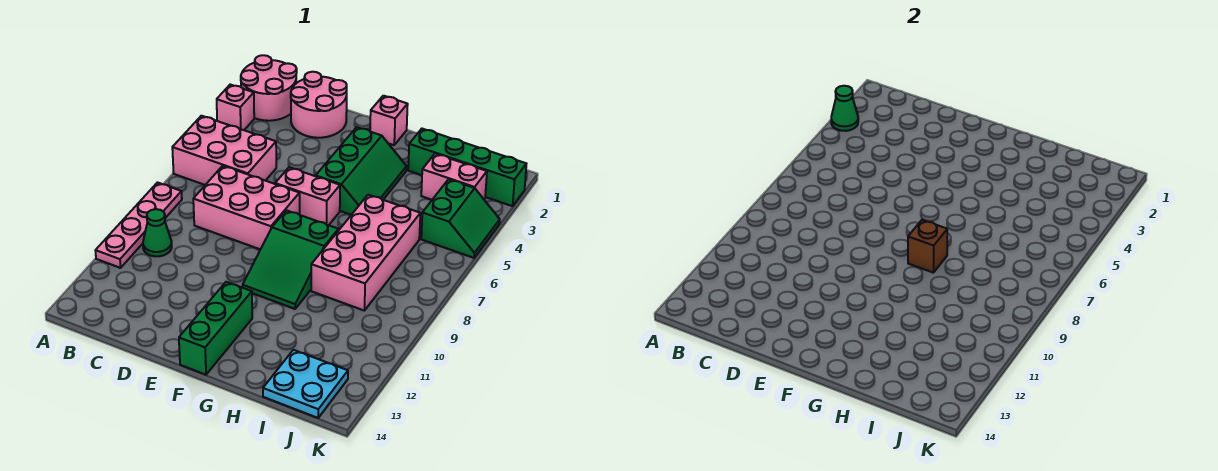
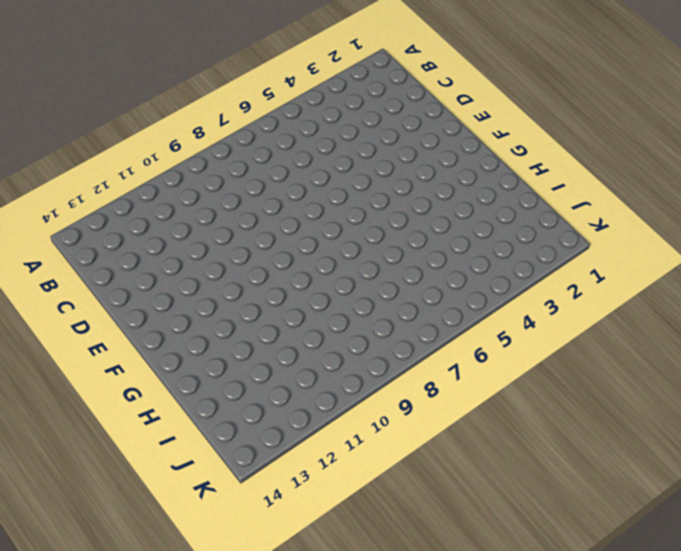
none -> pink 2x2 round brick [241,55,297,121]
none -> pink 1x1 brick [217,85,254,130]
none -> pink 2x3 brick [172,116,276,185]

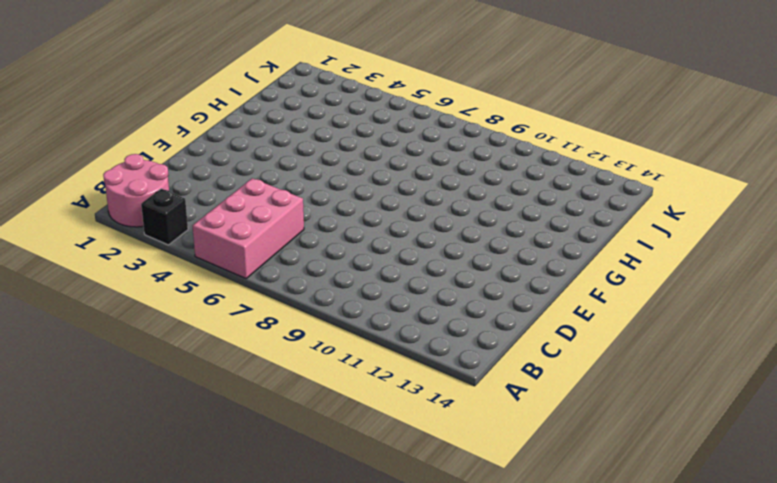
black 1x1 brick [141,189,188,245] -> pink 1x1 brick [217,85,254,130]
none -> pink 1x4 plate [95,183,182,268]
none -> green 1x1 cone [143,209,172,256]
none -> pink 2x2 round brick [291,72,347,138]

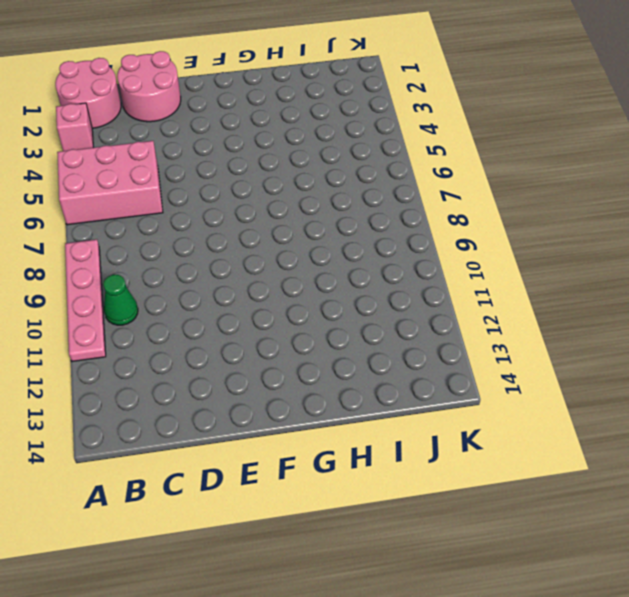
none -> pink 2x3 brick [193,166,300,249]
none -> pink 1x2 brick [275,167,340,225]
none -> pink 1x1 brick [370,96,408,145]

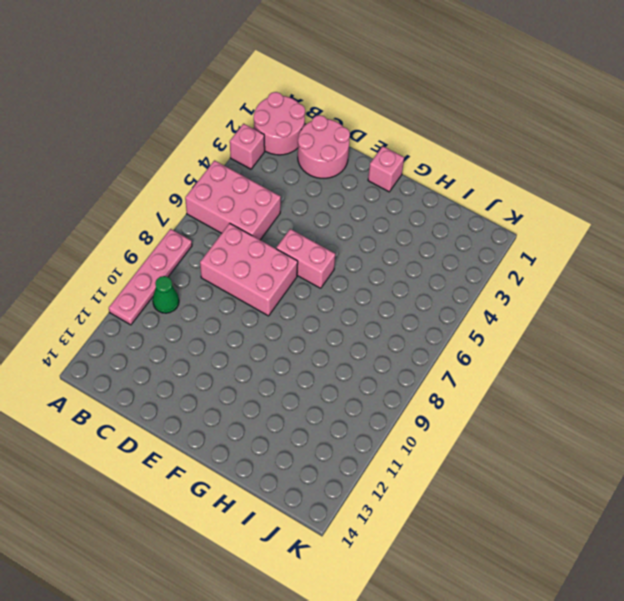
none -> green 2x3 slope [316,127,407,215]
none -> green 2x3 slope [243,210,338,309]
none -> green 1x3 brick [179,282,252,375]

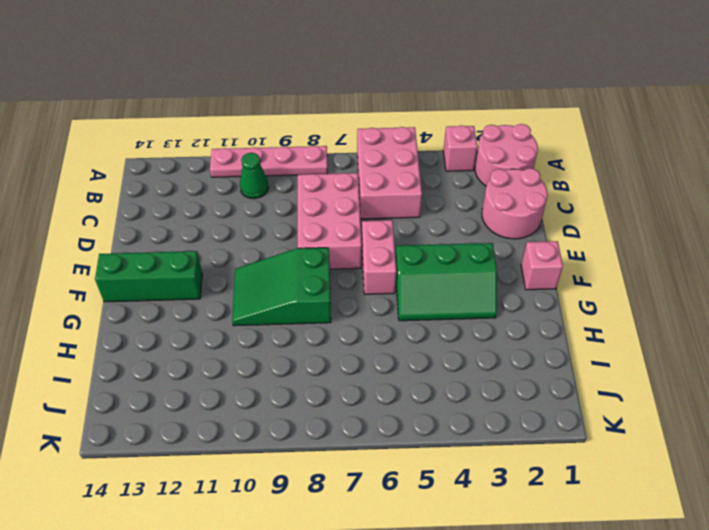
none -> green 1x4 brick [408,129,526,206]
none -> pink 2x4 brick [311,195,420,311]
none -> pink 1x2 brick [421,154,487,200]

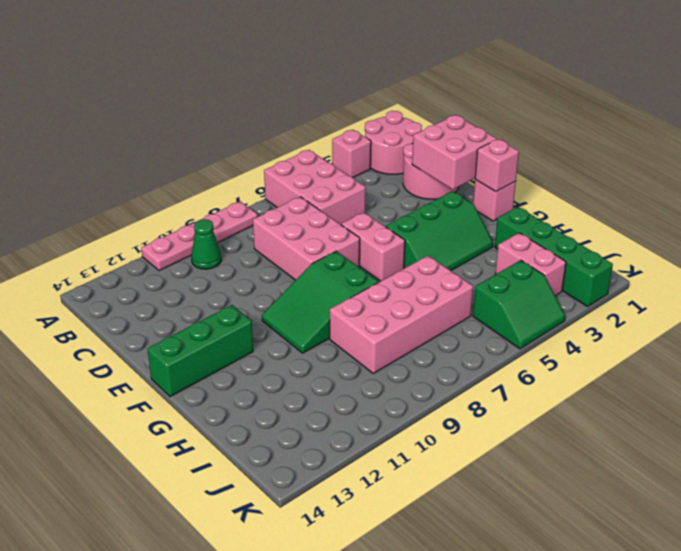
pink 2x2 brick [412,115,497,190] -> none
pink 1x1 brick [475,139,519,192] -> none
none -> cyan 2x2 plate [263,350,348,418]
none -> green 1x1 cone [831,86,858,131]
none -> brown 1x1 brick [908,220,947,273]

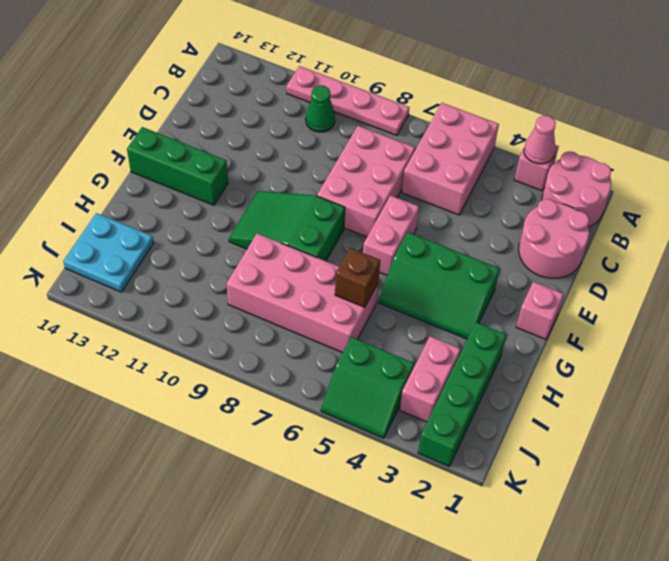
pink 1x1 cone [524,116,556,164] -> green 1x1 cone [831,86,858,131]
brown 1x1 brick [335,248,380,307] -> brown 1x1 brick moved to [908,220,947,273]

